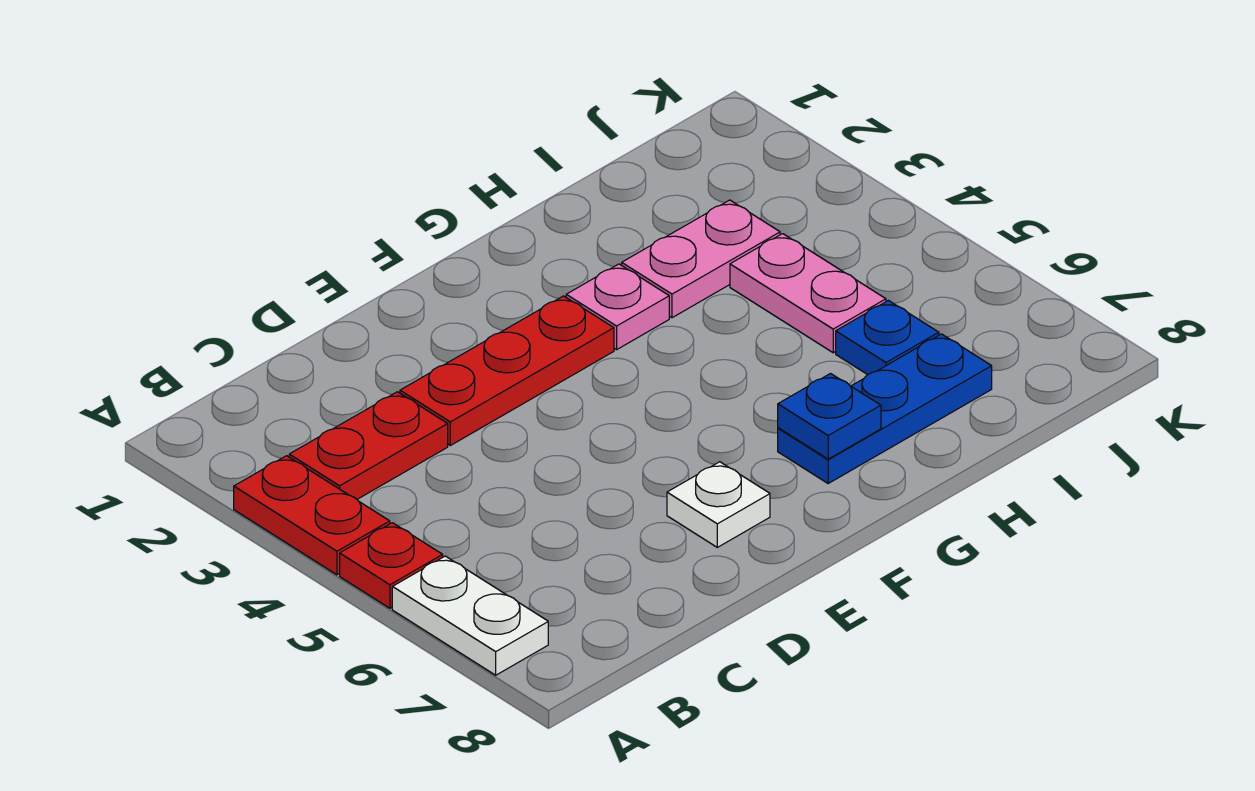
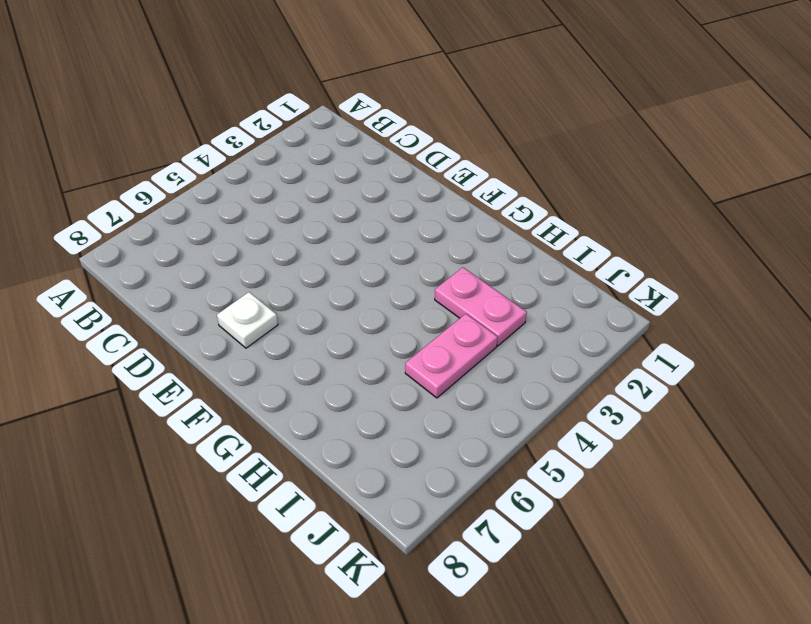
none -> red 1x2 plate [234,456,390,575]
none -> red 1x1 plate [340,523,443,608]
none -> white 1x2 plate [392,556,548,675]

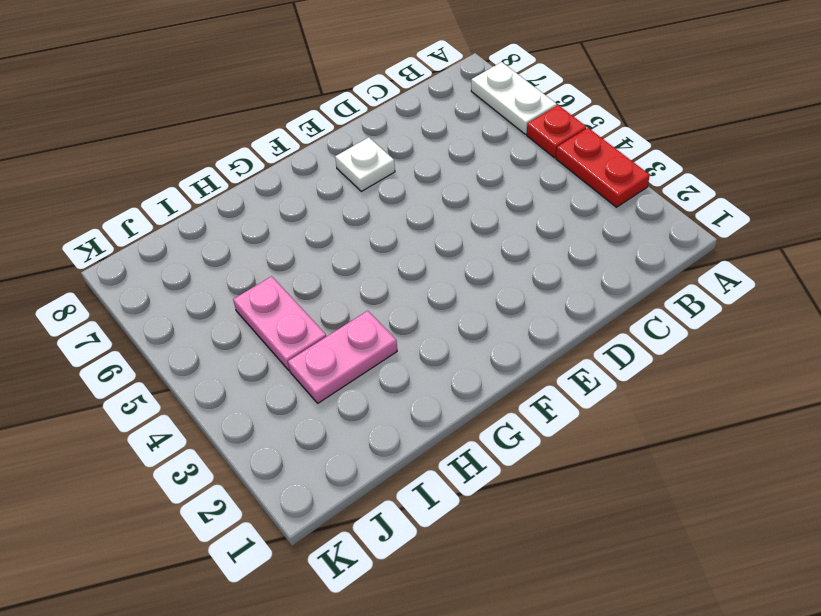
none -> red 1x2 plate [289,392,448,499]
none -> red 1x3 plate [400,296,614,445]
none -> pink 1x1 plate [566,264,669,350]

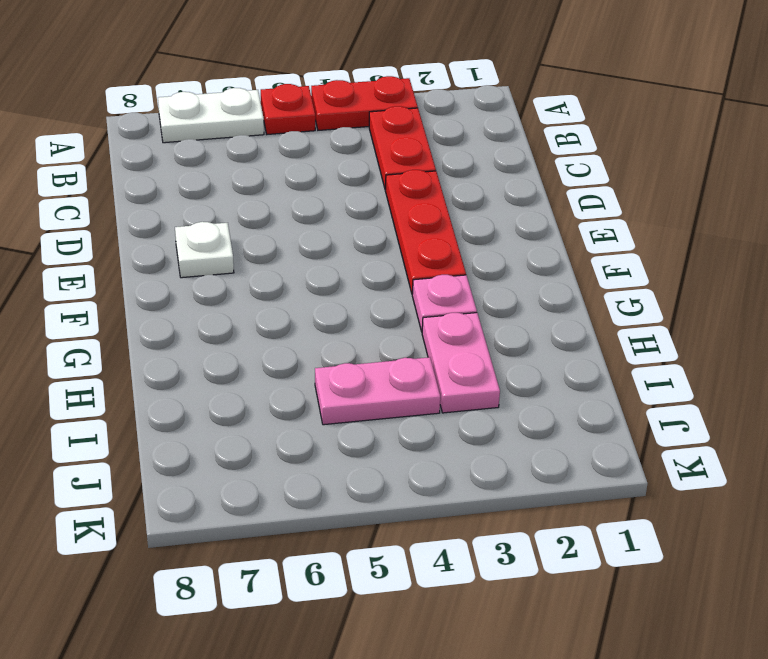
none -> blue 1x3 plate [778,334,992,483]
none -> blue 1x1 plate [836,301,939,375]
none -> blue 1x1 plate [778,374,881,459]

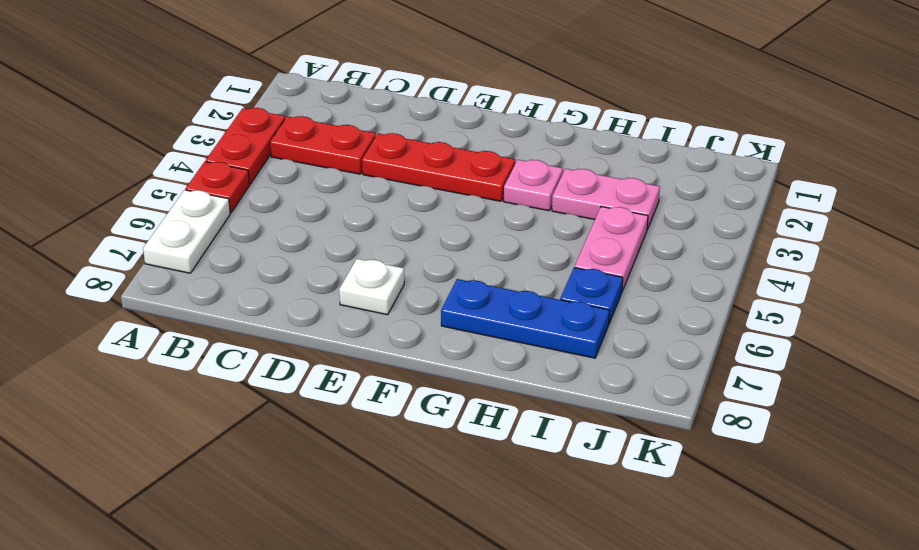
none -> blue 1x1 plate [778,374,881,459]

